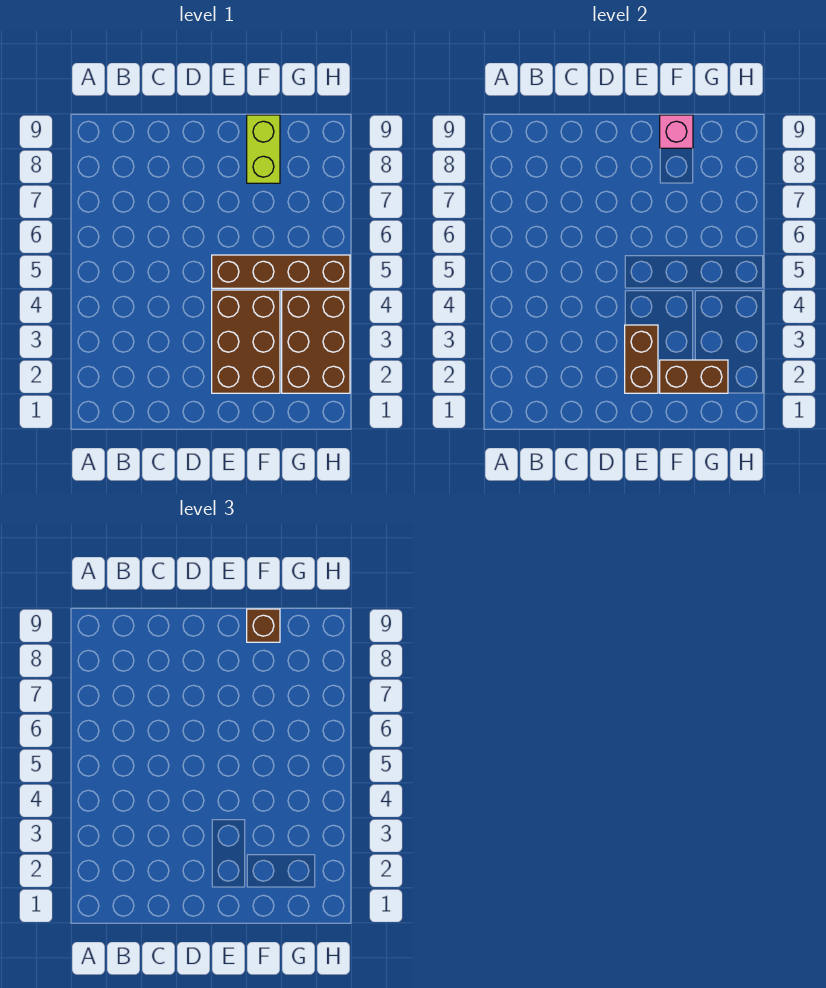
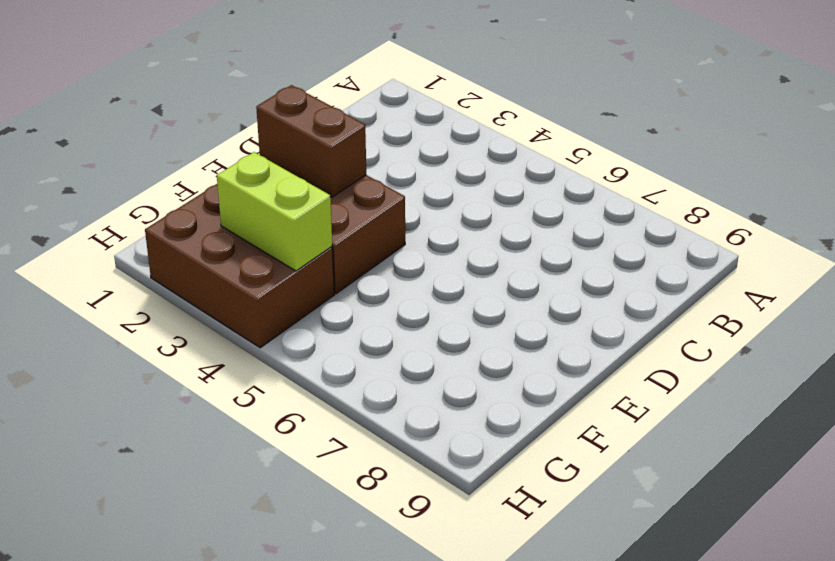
lime 1x2 brick [217,152,332,271] -> lime 1x2 brick moved to [247,115,280,183]
none -> brown 1x4 brick [212,255,350,288]
none -> brown 1x2 brick [660,360,728,393]

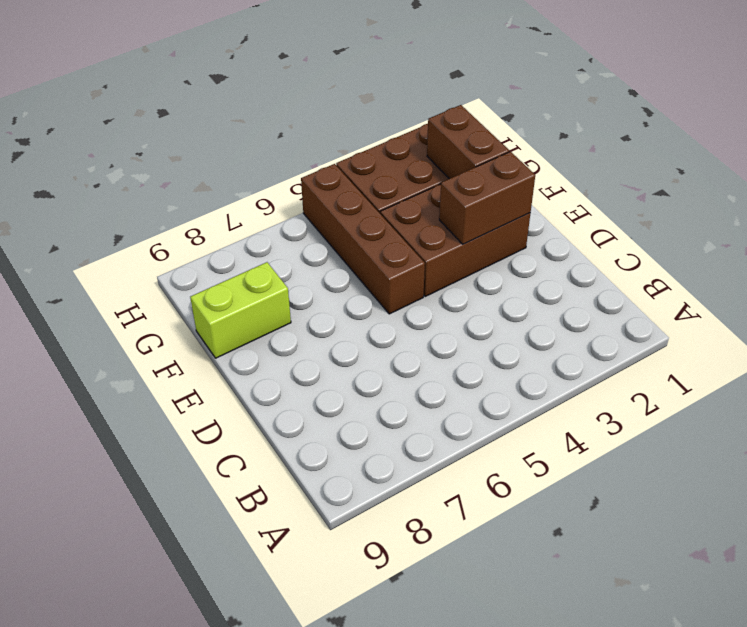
none -> pink 1x1 brick [660,115,693,148]
none -> brown 1x1 brick [247,609,280,642]

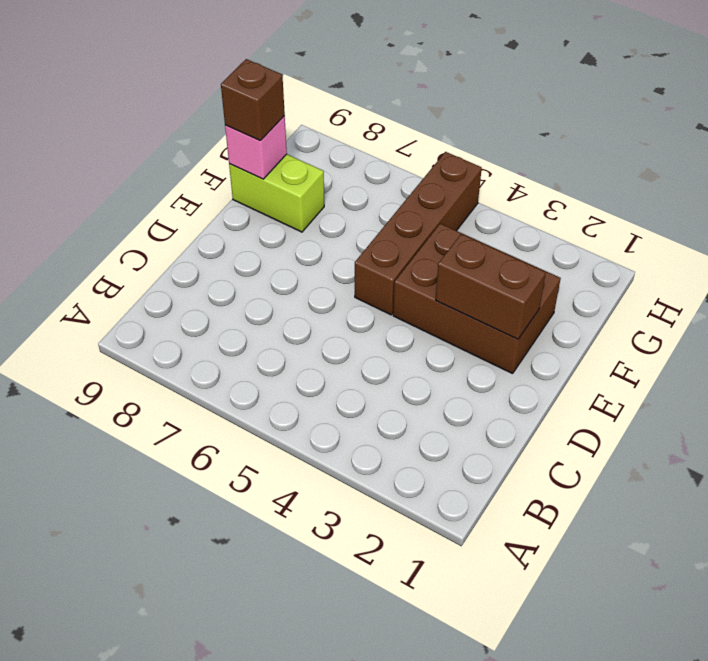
none -> brown 2x3 brick [282,290,350,393]
none -> brown 1x2 brick [660,360,728,393]

